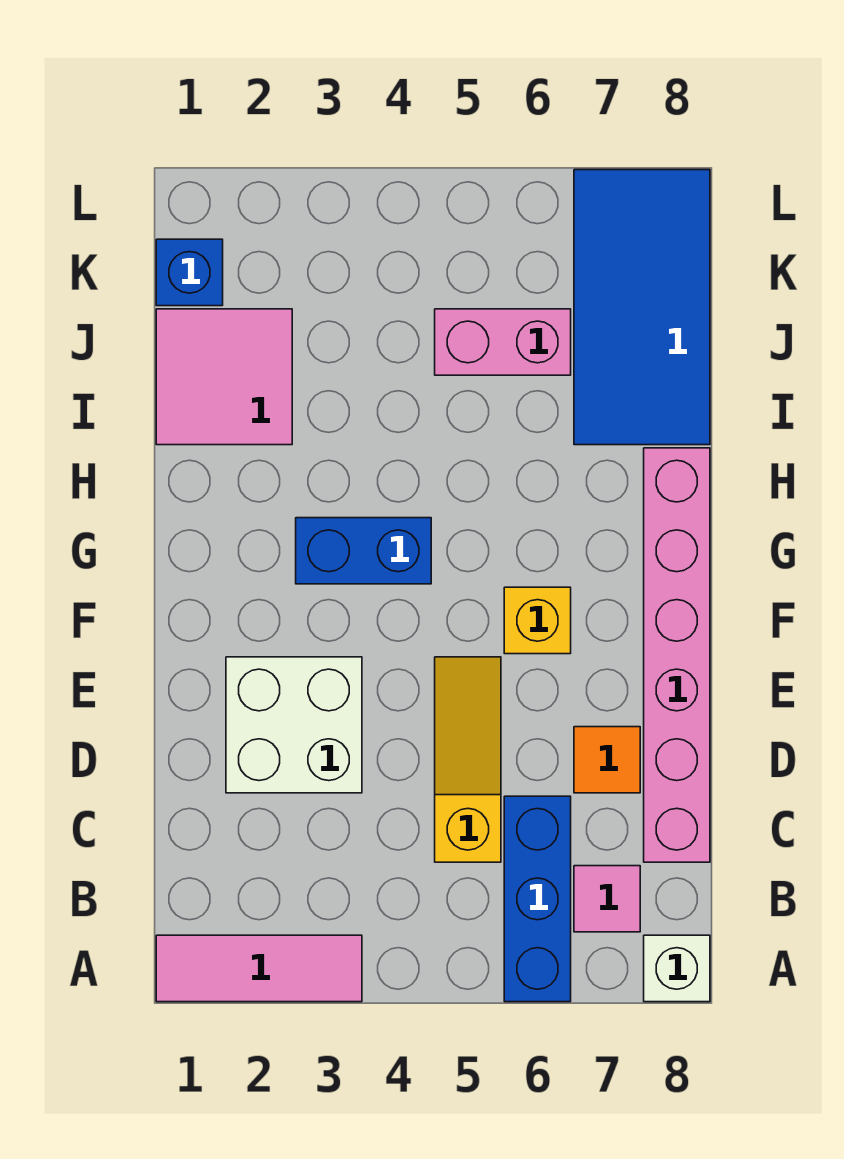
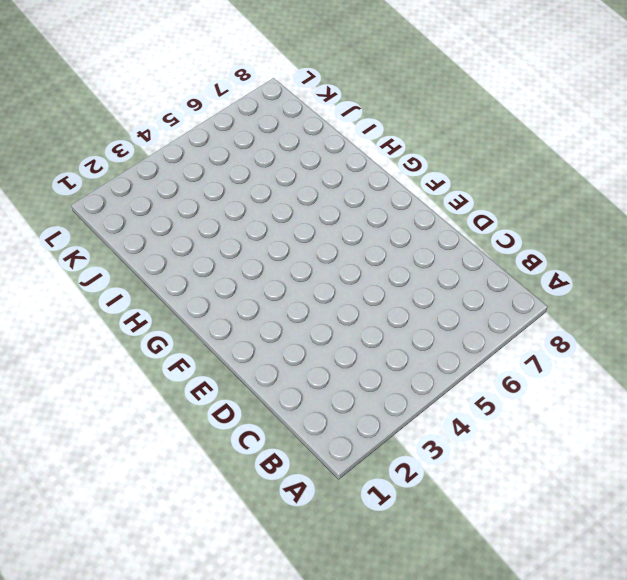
none -> pink 1x3 tile [156,935,362,1002]
none -> blue 1x3 brick [504,796,571,1002]
none -> white 1x1 brick [644,935,710,1002]

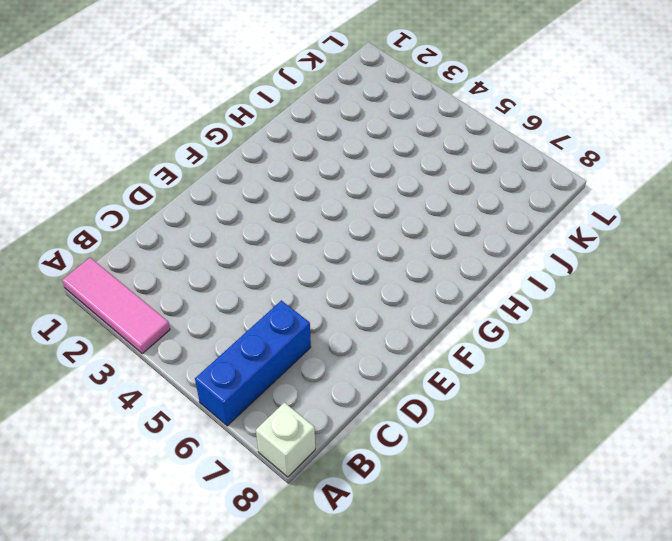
none -> pink 1x1 tile [574,866,640,932]
none -> yellow 1x3 slope [435,657,501,862]
none -> pink 1x6 brick [644,448,710,862]

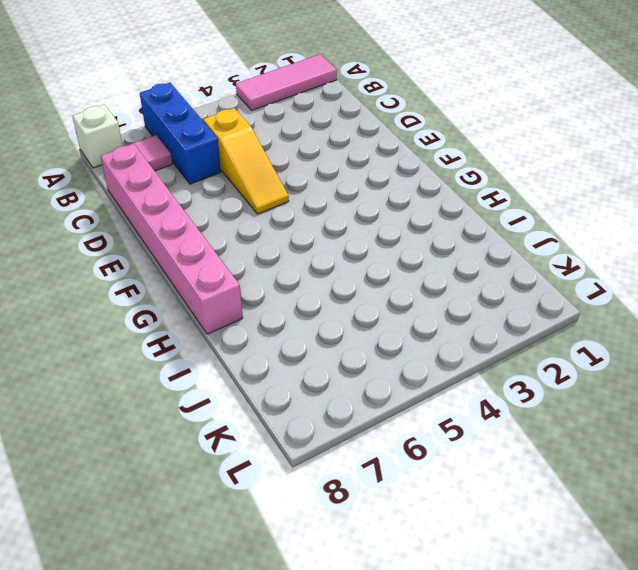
none -> white 2x2 brick [226,657,362,793]
none -> orange 1x1 tile [574,727,640,793]
none -> yellow 1x1 brick [504,587,571,654]

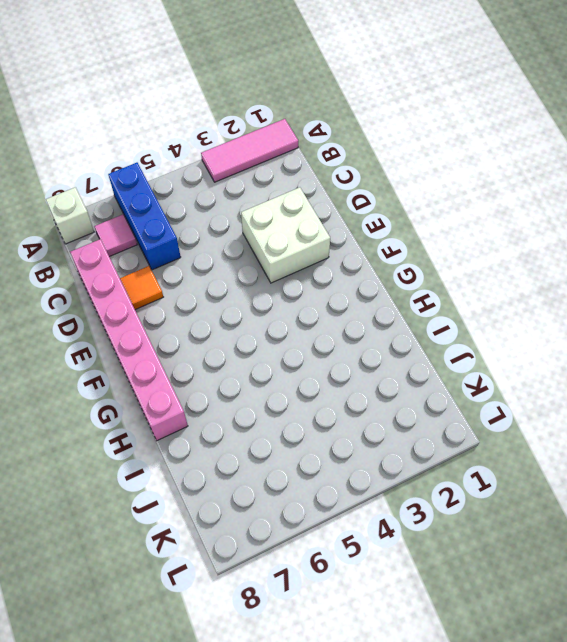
none -> yellow 1x3 slope [435,657,501,862]
none -> yellow 1x1 brick [504,587,571,654]
none -> blue 1x2 brick [296,518,431,584]

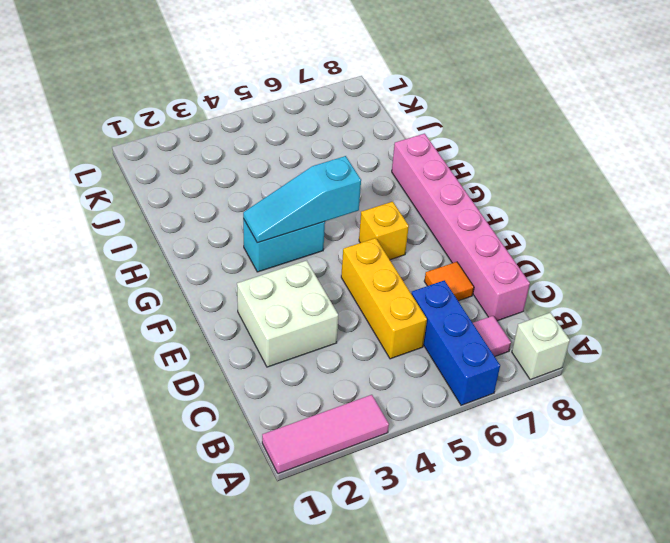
yellow 1x3 brick [341,238,427,359] -> yellow 1x3 slope [435,657,501,862]
cyan 1x2 brick [243,219,325,272] -> blue 1x2 brick [296,518,431,584]
cyan 1x3 slope [243,156,361,243] -> none
none -> pink 2x2 tile [156,309,292,445]
none -> blue 2x4 tile [574,170,710,445]
none -> pink 1x2 brick [435,309,571,375]

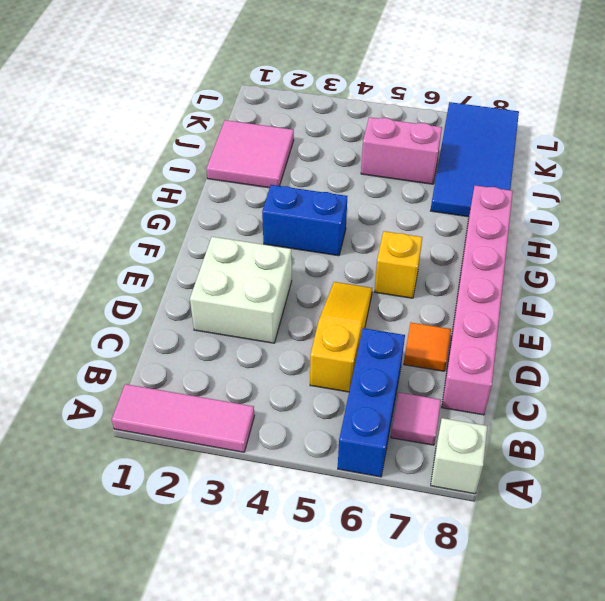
none -> blue 1x1 brick [156,239,223,306]

